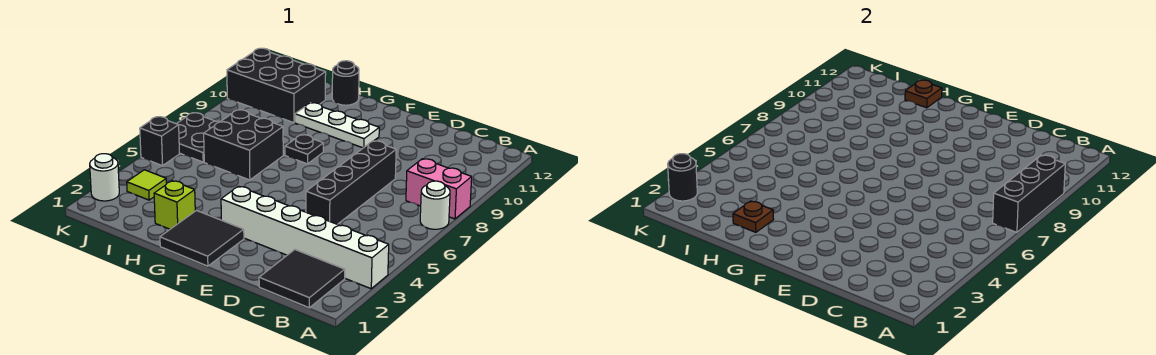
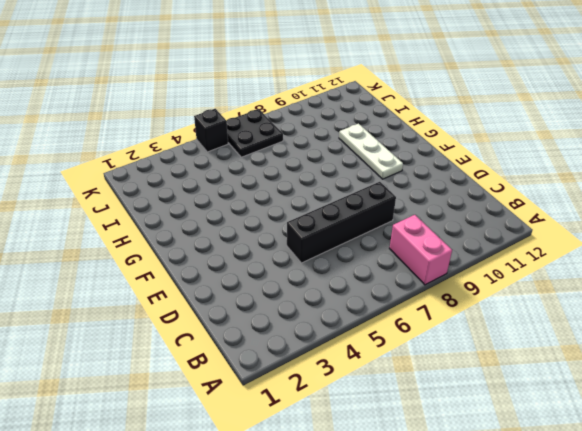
none -> white 1x6 brick [221,186,389,289]
none -> white 1x1 round brick [420,181,450,229]
none -> black 2x2 tile [259,250,345,308]

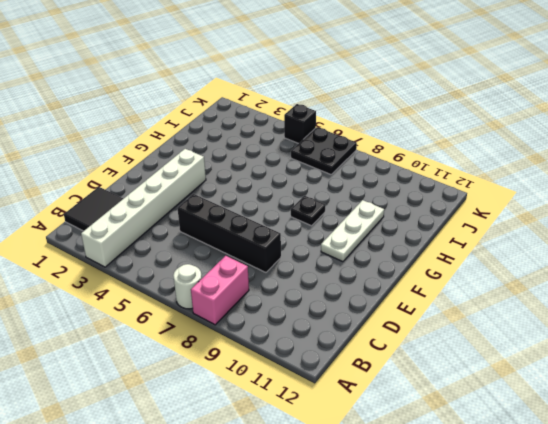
none -> black 2x2 tile [160,211,244,266]
none -> lime 1x1 brick [154,181,195,229]
none -> black 2x2 brick [204,110,283,180]

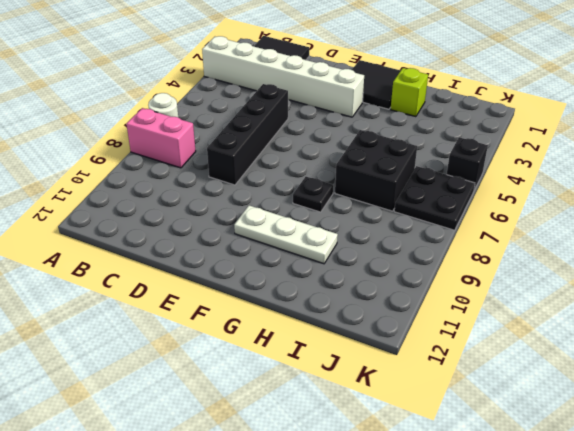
none -> black 1x1 round brick [332,61,359,105]
none -> black 2x3 brick [227,48,326,123]
none -> lime 1x1 tile [127,170,167,200]

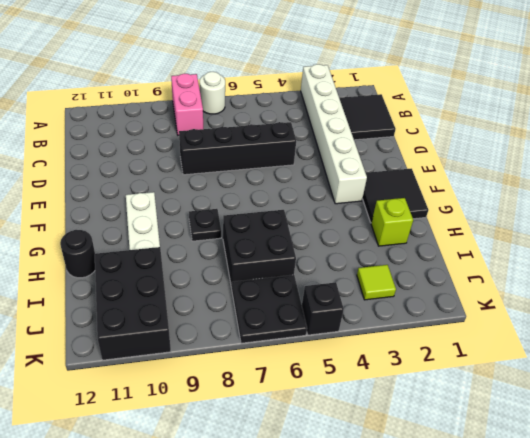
none -> white 1x1 round brick [90,154,119,201]
none -> black 1x3 brick [993,155,1065,232]
none -> brown 1x1 plate [733,201,774,232]

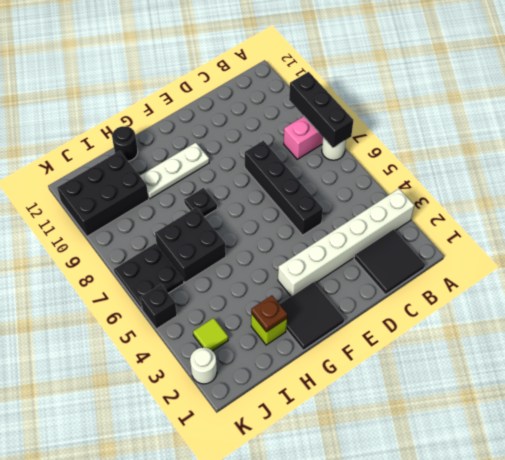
none -> brown 1x1 plate [905,80,942,108]
none -> black 1x1 round brick [668,154,697,201]

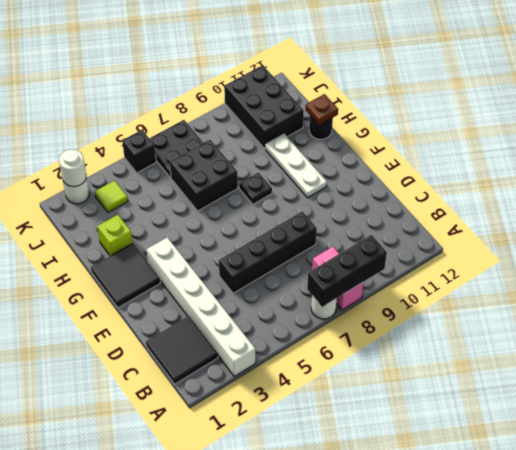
white 1x1 round brick [59,149,86,187] -> black 1x1 round brick [668,154,697,201]
none -> brown 1x1 plate [733,201,774,232]

